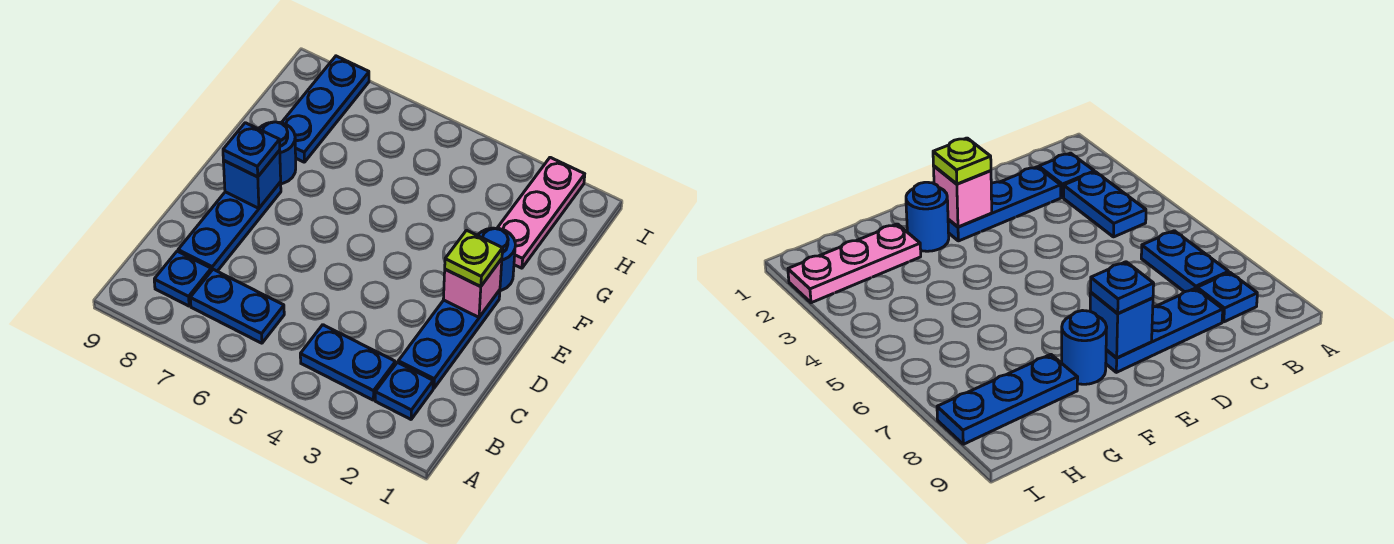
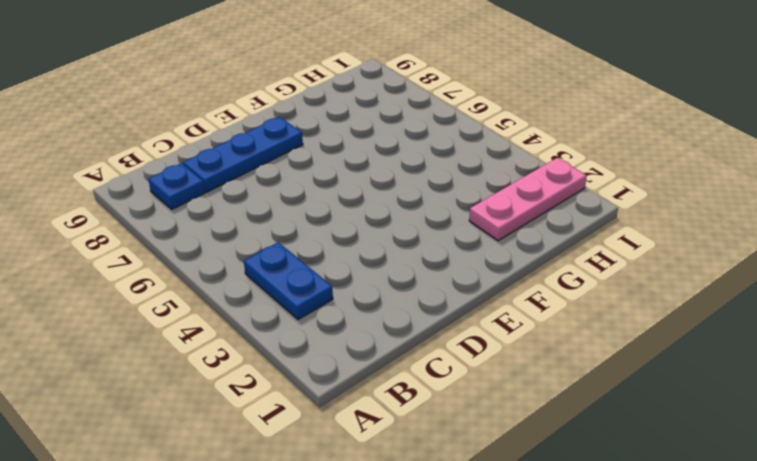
none -> blue 1x1 plate [375,362,433,419]
none -> blue 1x2 plate [190,269,284,343]
none -> blue 1x3 plate [398,290,500,388]

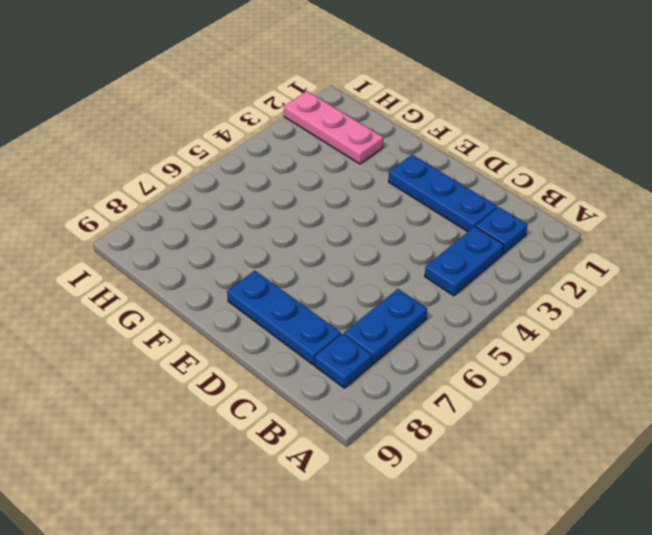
none -> blue 1x1 round brick [478,228,515,291]
none -> blue 1x1 round brick [259,122,296,184]
none -> blue 1x3 plate [282,56,369,162]

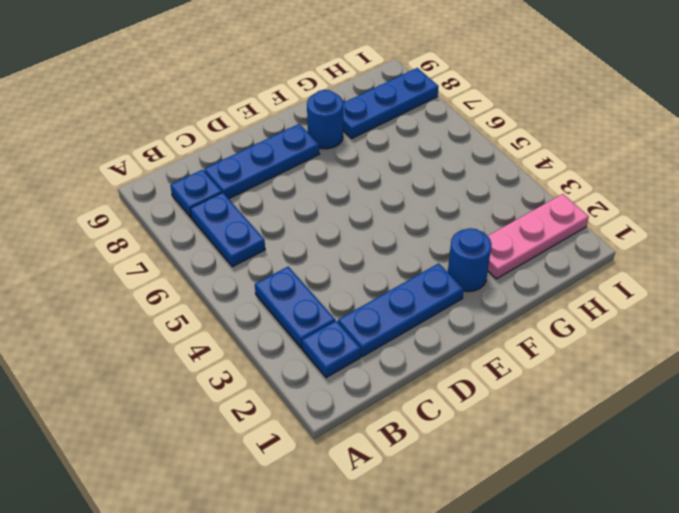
none -> pink 1x1 brick [443,259,502,317]
none -> blue 1x1 brick [223,151,281,208]
none -> lime 1x1 plate [445,230,503,287]

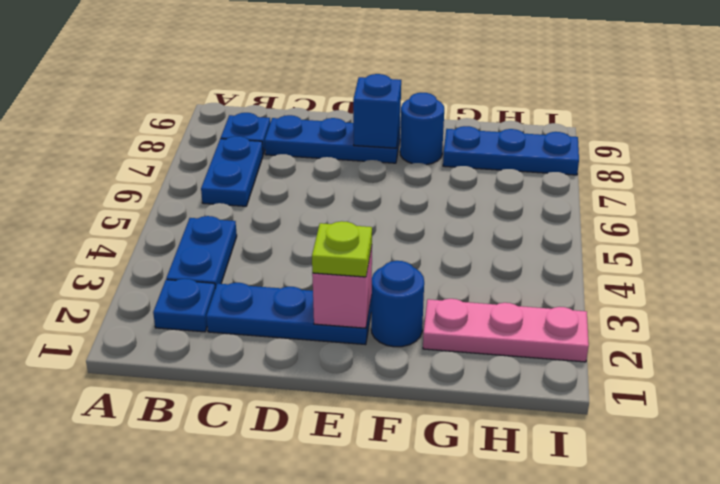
none -> blue 1x1 plate [223,123,280,177]

